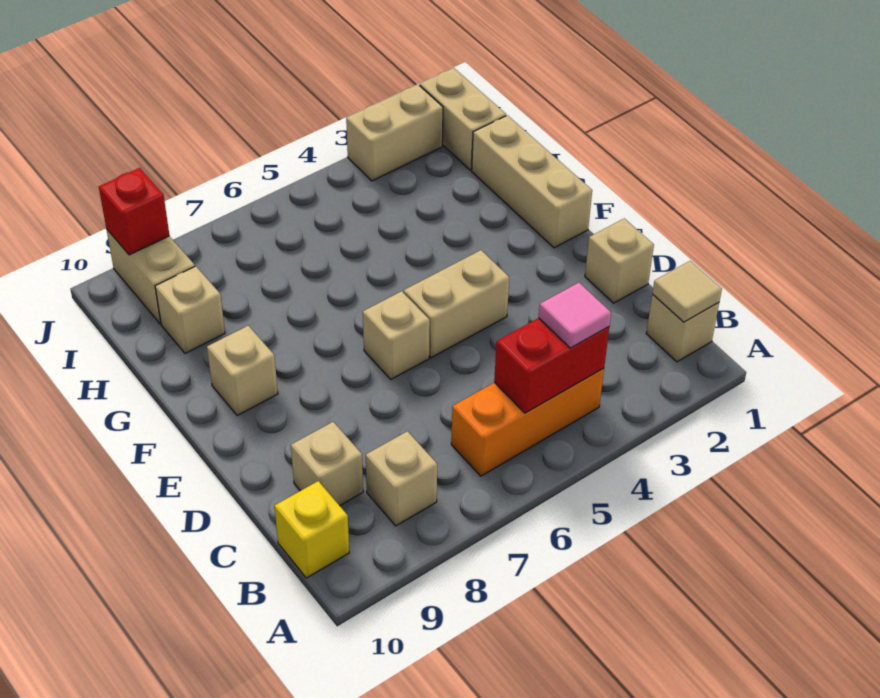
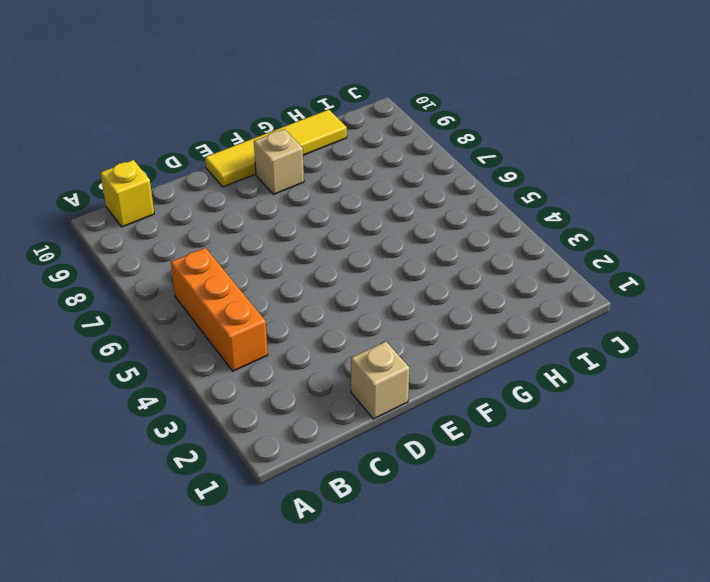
yellow 1x4 tile [205,110,347,187] -> none
none -> tan 1x1 brick [646,294,719,362]
none -> tan 1x1 brick [366,431,437,526]
none -> tan 1x1 brick [291,422,363,506]

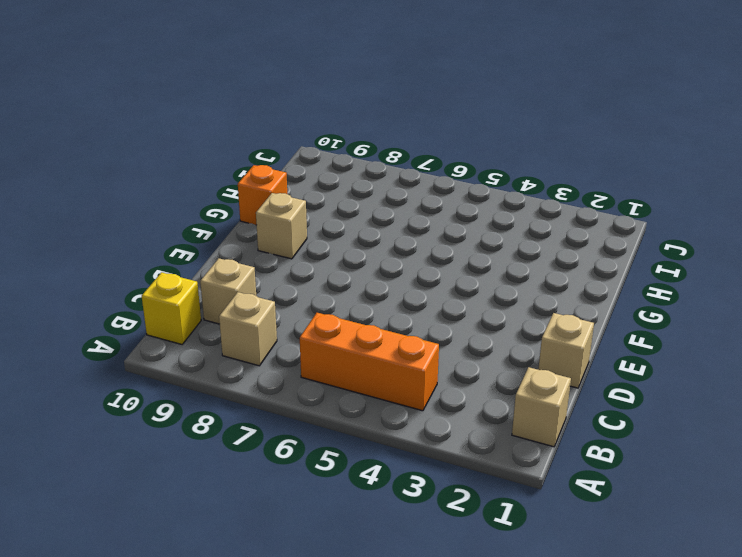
orange 1x1 brick [238,165,287,225] -> none
none -> tan 1x2 brick [404,250,509,358]
none -> tan 1x1 brick [363,291,430,379]
none -> tan 1x3 brick [472,115,592,248]

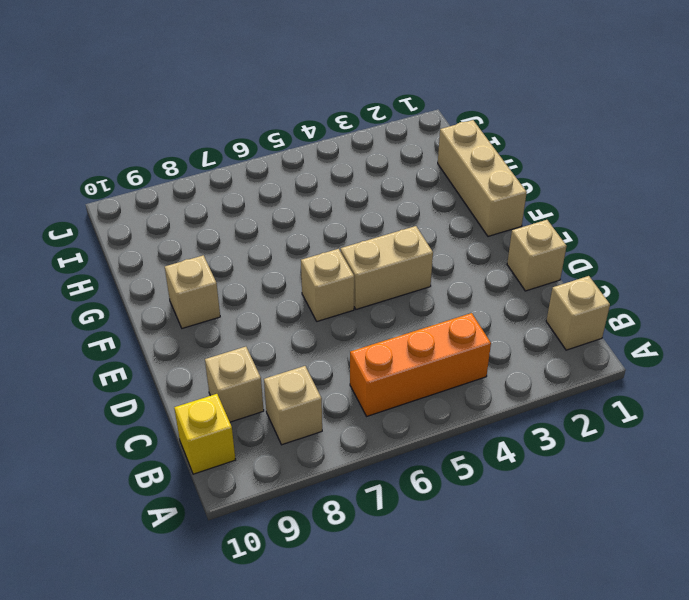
none -> tan 1x1 brick [155,266,225,354]
none -> tan 1x2 brick [420,68,506,170]
none -> tan 1x2 brick [106,229,195,324]

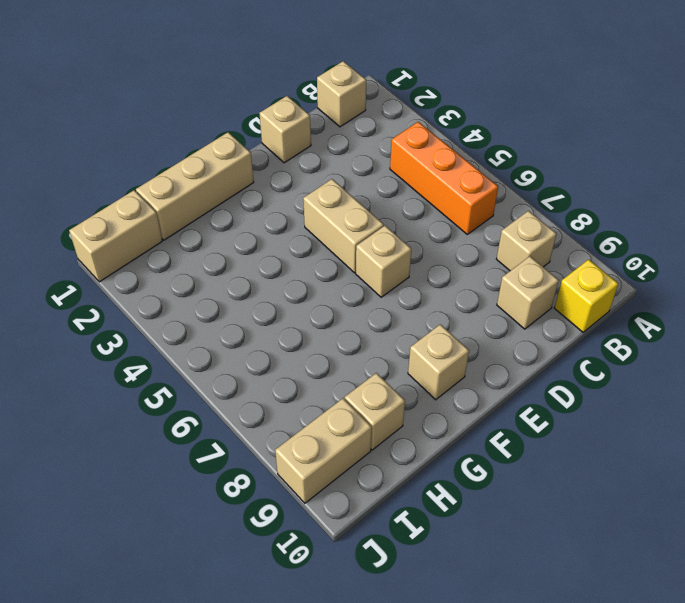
none -> tan 1x2 brick [346,85,443,181]
none -> tan 1x1 tile [652,261,722,322]
none -> red 1x2 brick [494,318,609,413]

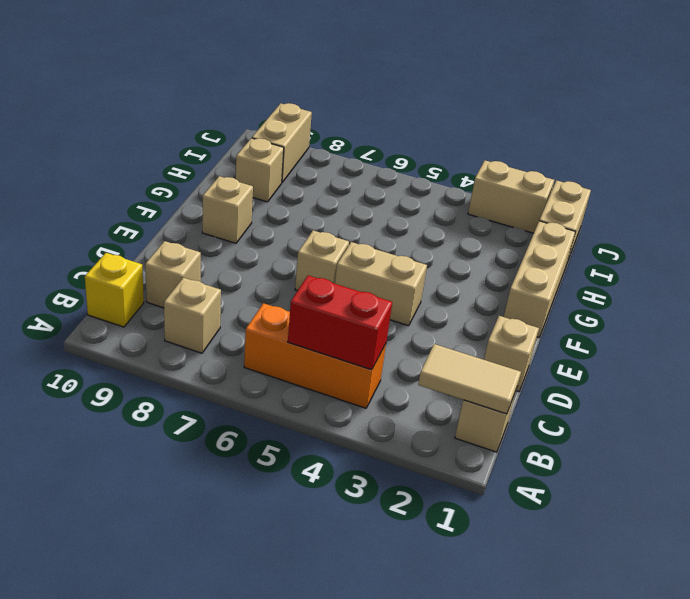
tan 1x2 tile [418,344,521,414] -> tan 1x1 tile [652,261,722,322]
none -> red 1x1 brick [99,168,170,255]
none -> pink 1x1 tile [539,283,611,348]

